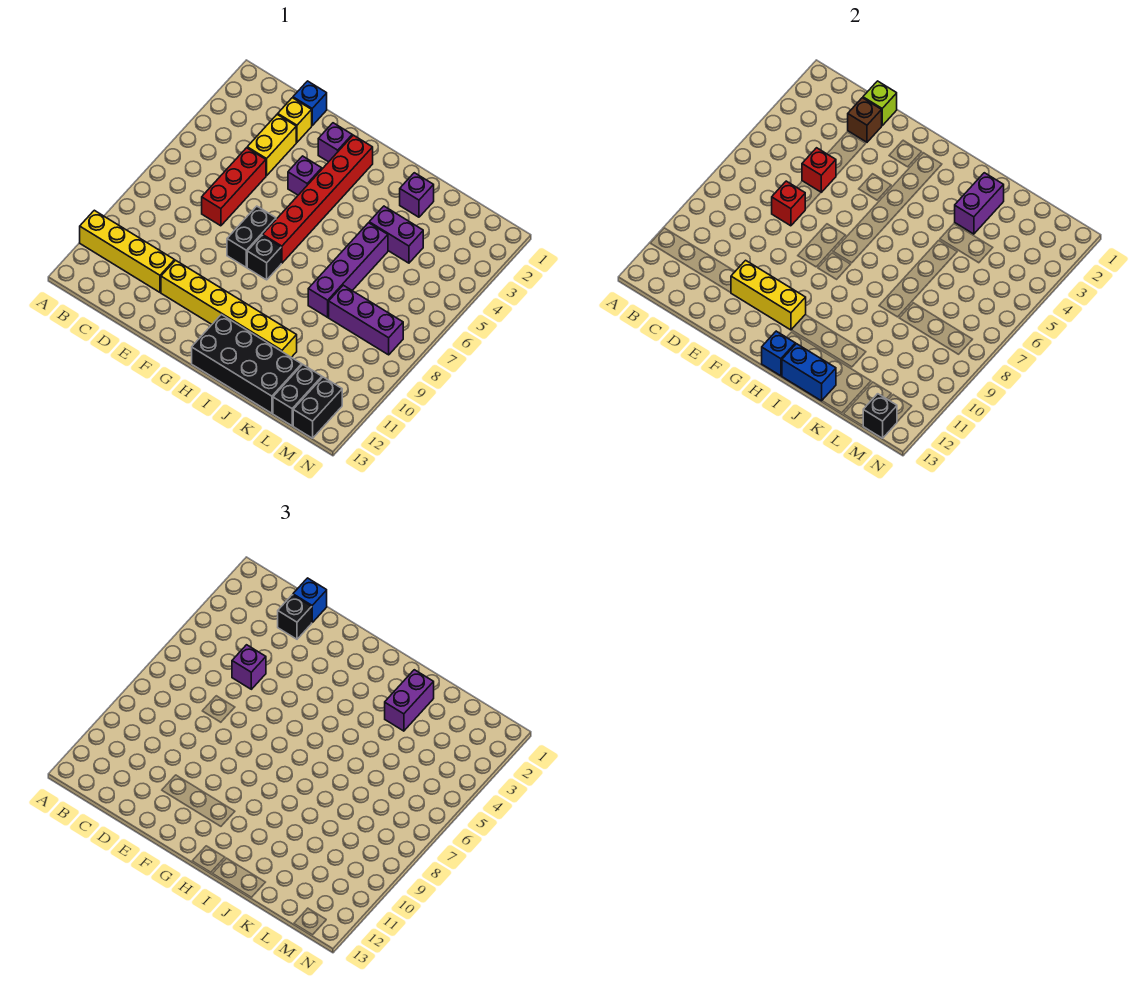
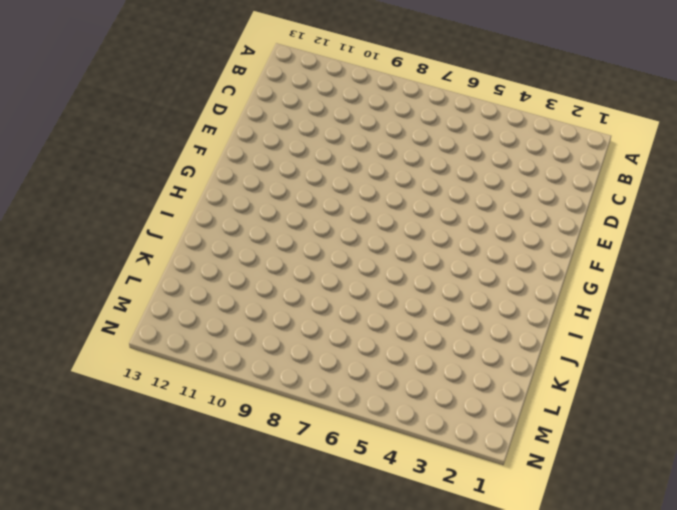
none -> yellow 1x4 brick [80,210,175,292]
none -> blue 1x1 brick [293,81,327,125]
none -> yellow 1x1 brick [278,98,312,142]
none -> yellow 1x2 brick [247,114,296,176]

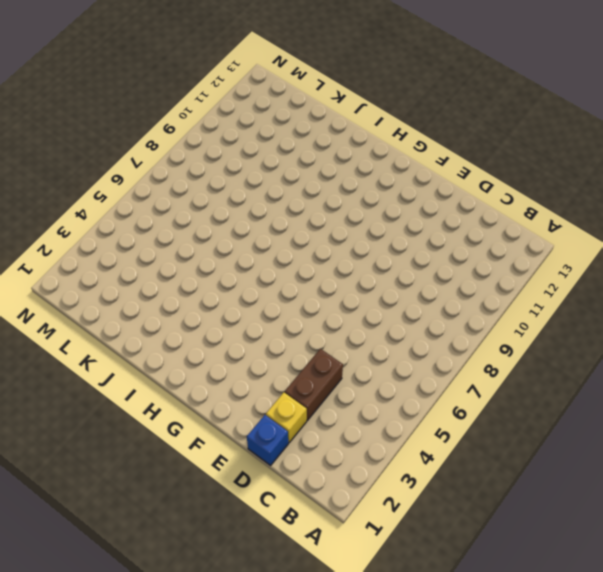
brown 1x2 brick [285,349,343,420] -> yellow 1x2 brick [247,114,296,176]
none -> yellow 1x4 brick [80,210,175,292]
none -> red 1x3 brick [202,148,266,226]
none -> yellow 1x6 brick [161,260,297,357]
none -> purple 1x1 brick [318,123,352,162]

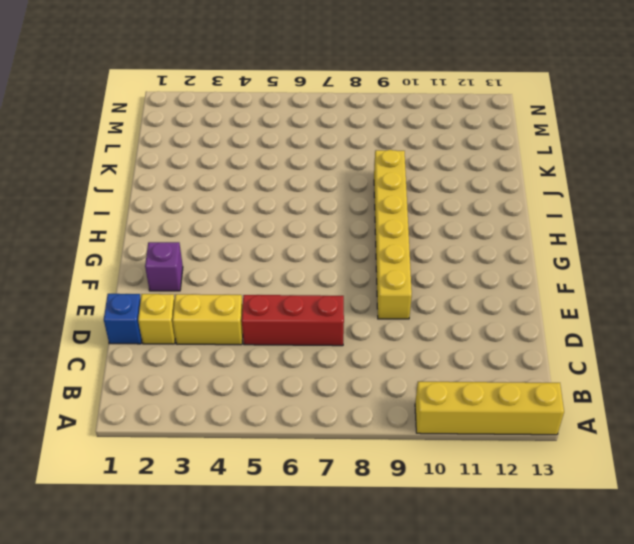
yellow 1x4 brick [415,382,564,435] -> yellow 1x4 brick turned to [80,210,175,292]
yellow 1x6 brick [374,150,412,319] -> yellow 1x6 brick moved to [161,260,297,357]
none -> purple 1x1 brick [288,156,322,195]
none -> black 1x2 brick [227,206,276,267]
none -> red 1x6 brick [263,135,373,263]
none -> black 1x1 brick [247,235,281,280]

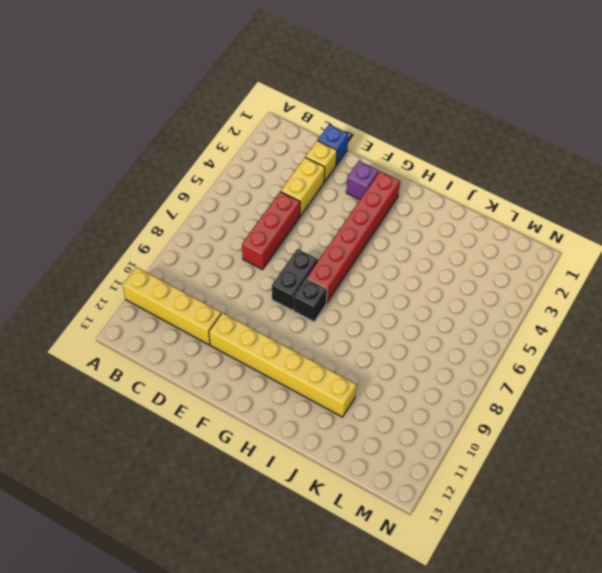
none -> purple 1x1 brick [288,156,322,195]
none -> black 2x4 brick [192,315,302,413]
none -> purple 1x1 brick [400,173,434,217]
none -> purple 1x2 brick [369,206,423,263]

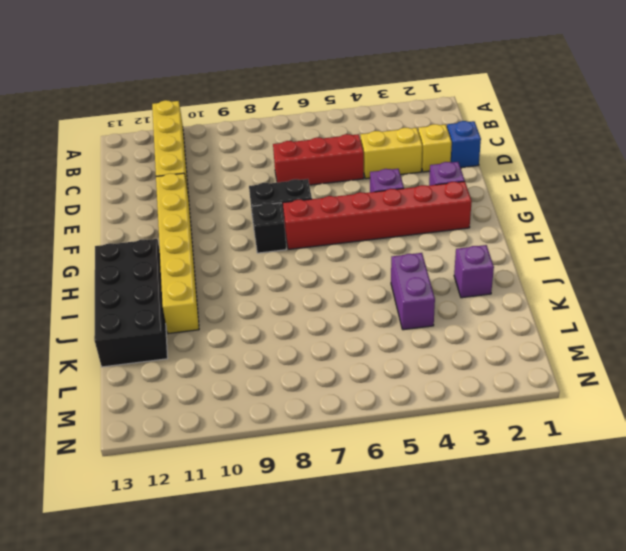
none -> purple 1x4 brick [308,223,388,317]
none -> purple 1x3 brick [329,285,403,355]
none -> black 1x2 brick [273,365,322,426]
none -> black 1x2 brick [293,377,342,438]

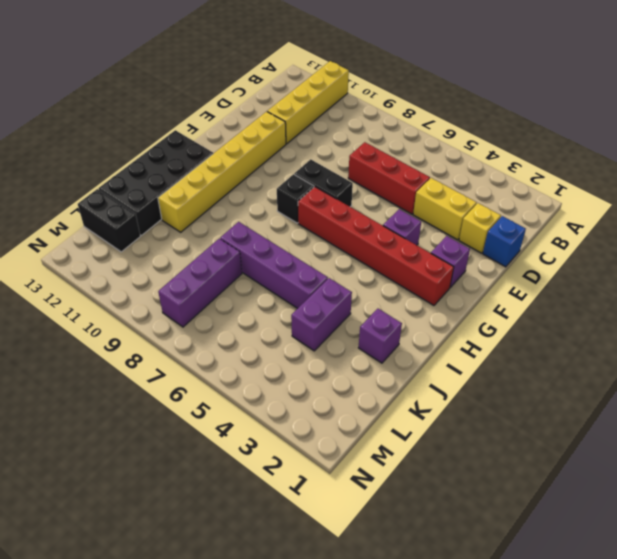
none -> black 1x2 brick [293,377,342,438]
none -> lime 1x1 brick [863,81,897,125]
none -> brown 1x1 brick [848,98,882,142]
none -> red 1x1 brick [802,148,836,192]

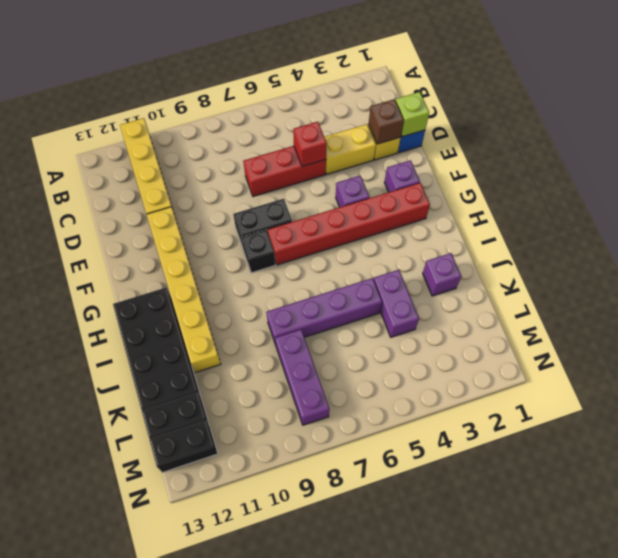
none -> red 1x1 brick [772,181,805,226]
none -> yellow 1x3 brick [731,260,806,330]
none -> blue 1x1 brick [762,331,795,376]
none -> blue 1x2 brick [782,344,836,401]

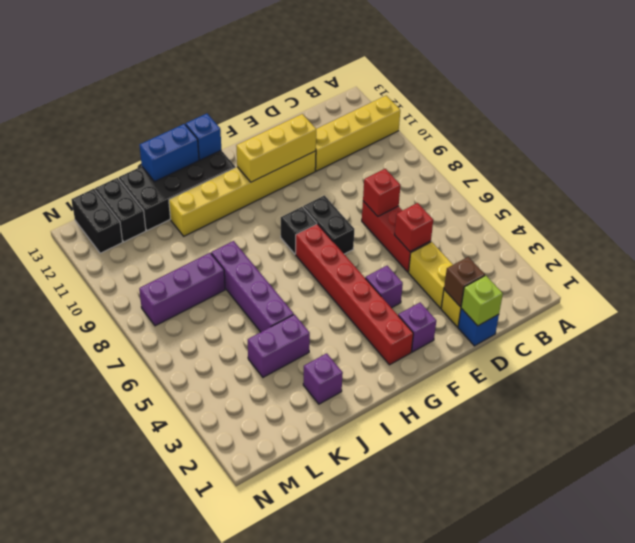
none -> purple 1x2 brick [955,173,1004,234]
none -> black 1x1 brick [863,394,897,438]
none -> blue 1x1 brick [293,578,327,622]
none -> black 1x1 brick [278,595,312,639]

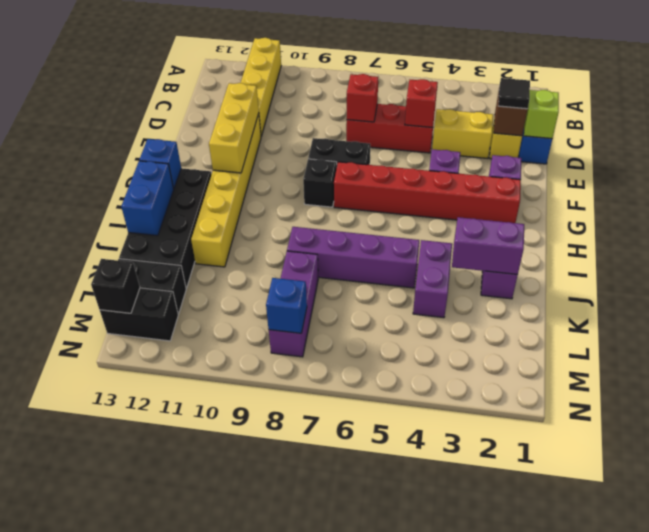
black 1x1 tile [498,78,530,109] -> black 1x1 brick [278,595,312,639]
blue 1x1 brick [266,278,307,333] -> blue 1x1 brick moved to [293,578,327,622]
none -> purple 1x1 brick [232,645,266,689]
none -> purple 1x2 brick [385,670,434,731]

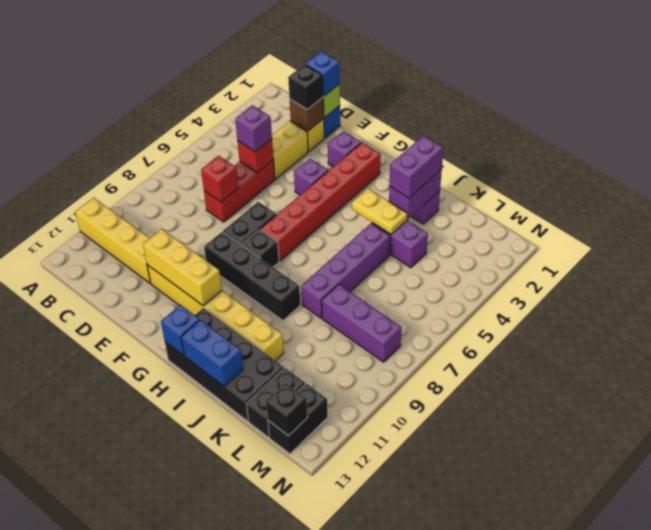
black 1x4 brick [204,232,300,321] -> none
yellow 1x2 plate [352,188,408,234] -> none

